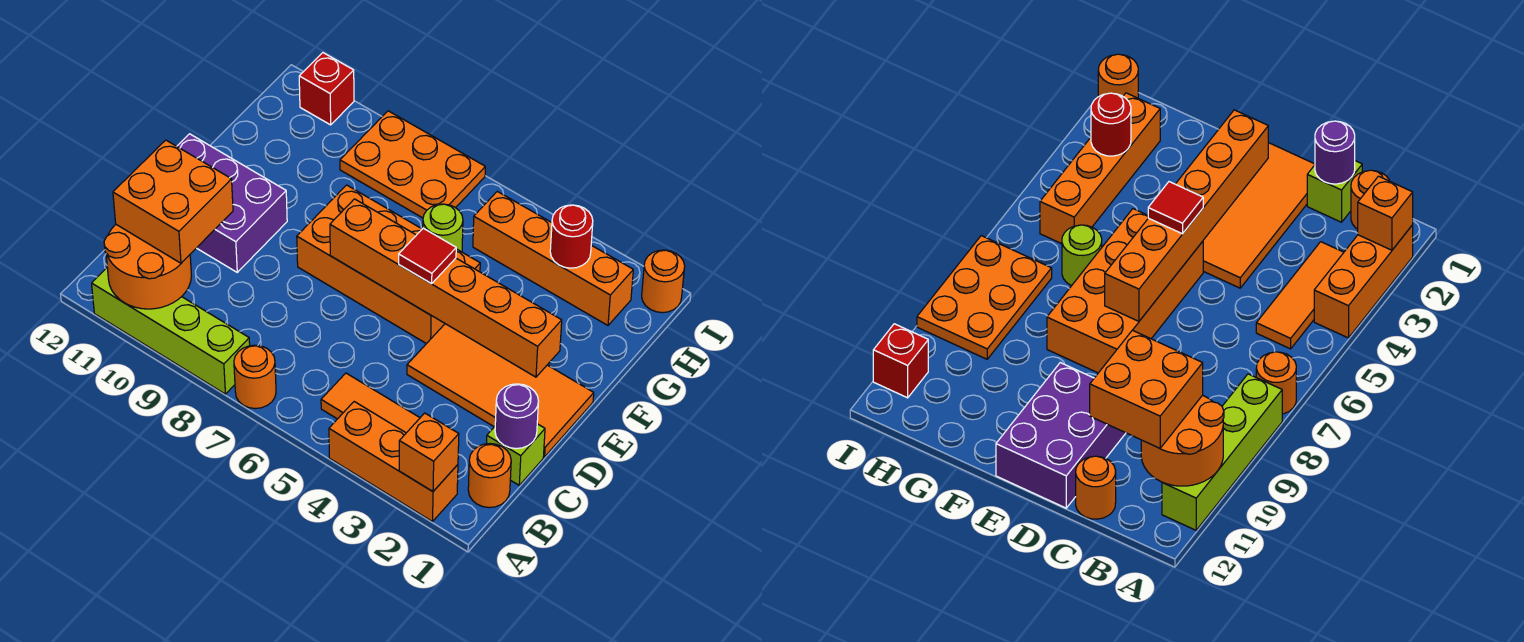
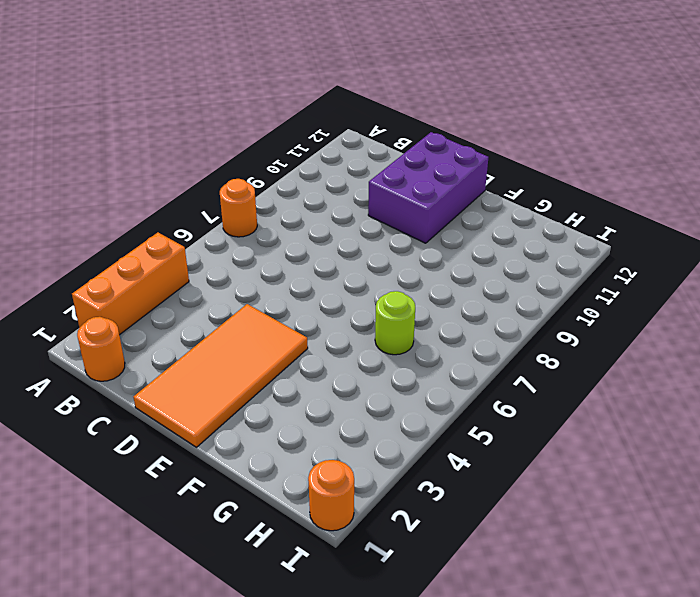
none -> lime 1x4 brick [92,268,250,394]
none -> orange 1x3 tile [321,373,420,433]
none -> lime 1x1 brick [487,424,545,485]

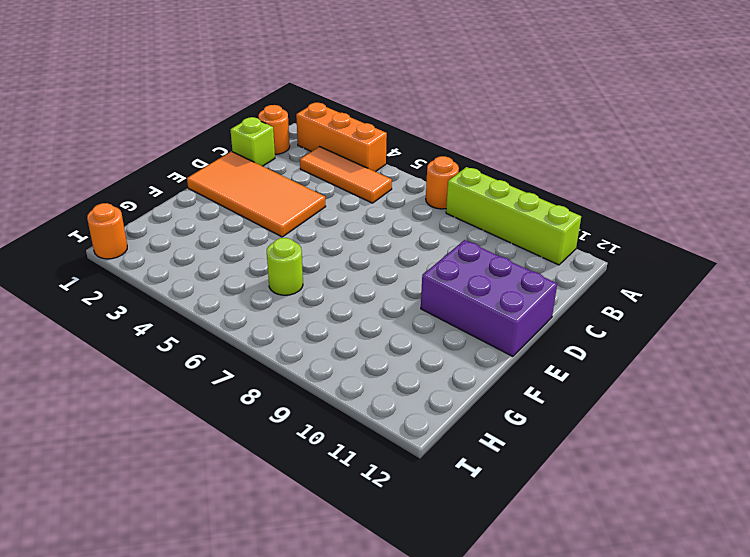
none -> orange 1x1 round brick [1076,456,1116,519]
none -> orange 2x4 brick [297,185,480,344]
none -> orange 1x4 brick [473,191,633,325]

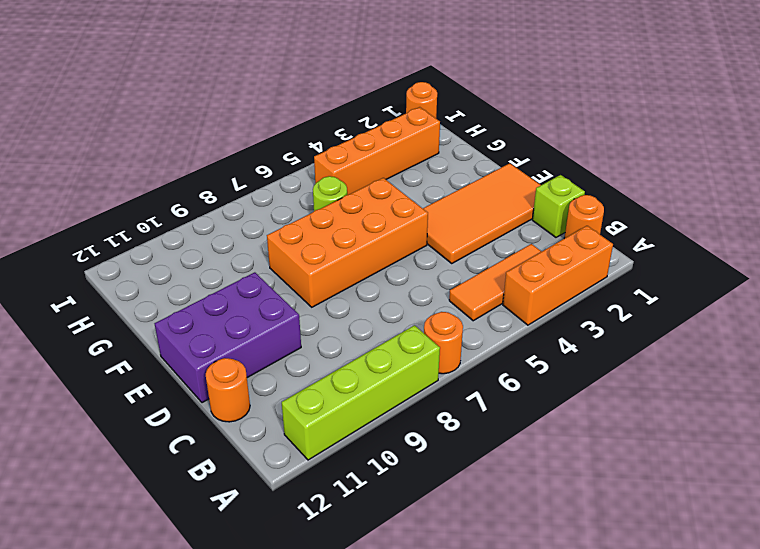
none -> orange 2x3 plate [340,111,485,218]
none -> red 1x1 brick [299,53,354,125]
none -> orange 1x1 brick [399,413,459,491]

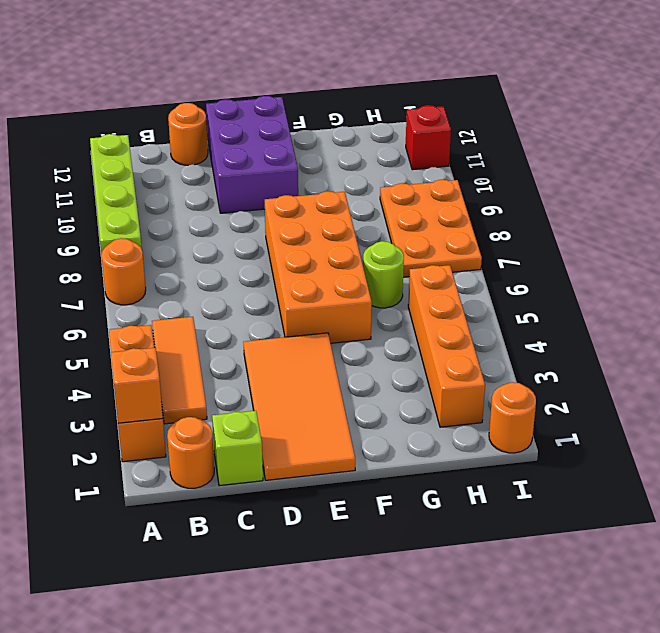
none -> orange 2x2 round brick [104,225,191,309]
none -> purple 1x1 round brick [495,384,539,449]
none -> orange 1x6 brick [330,199,562,377]

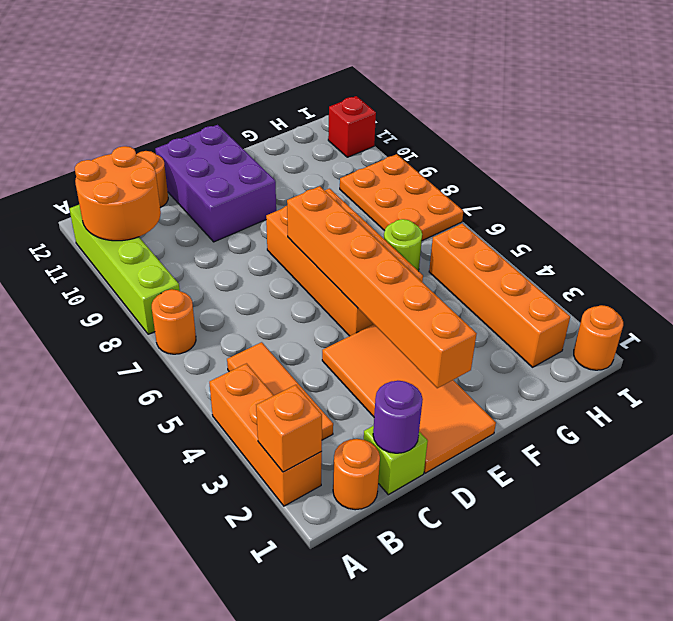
none -> red 1x1 round brick [550,205,593,268]
none -> orange 2x2 brick [113,140,233,263]
none -> red 1x1 tile [399,228,456,284]

